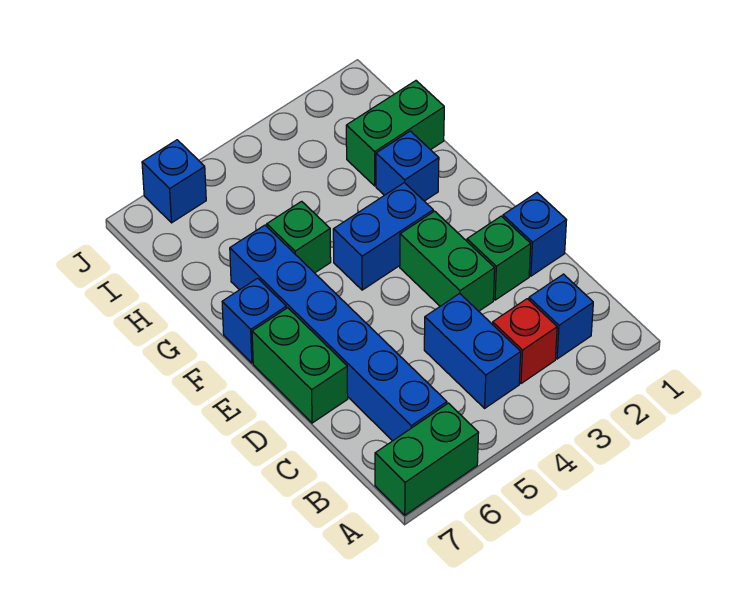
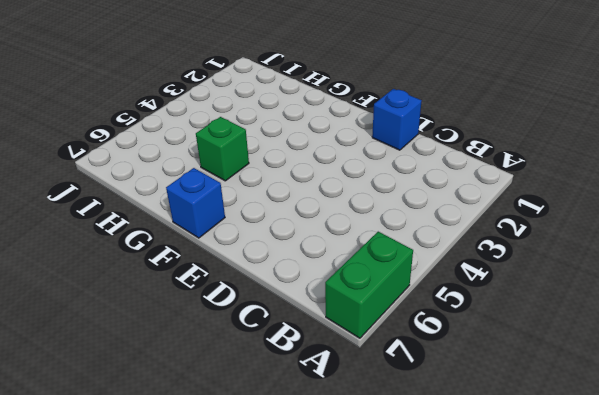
none -> blue 1x1 brick [529,274,593,359]
none -> red 1x1 brick [493,299,557,384]
none -> blue 1x2 brick [424,293,521,408]

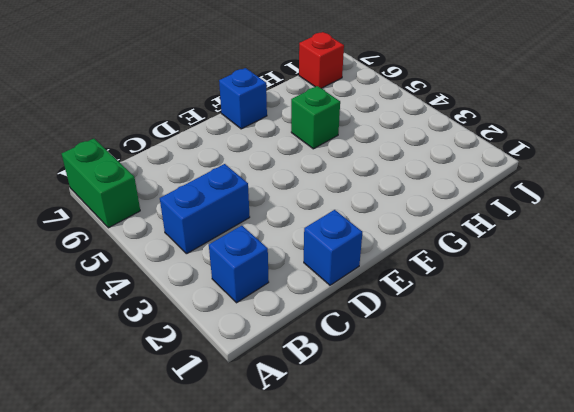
red 1x1 brick [299,32,344,88] -> red 1x1 brick moved to [493,299,557,384]
none -> blue 1x6 brick [230,225,447,441]
none -> green 1x1 brick [467,216,531,300]
none -> green 1x2 brick [400,211,495,311]

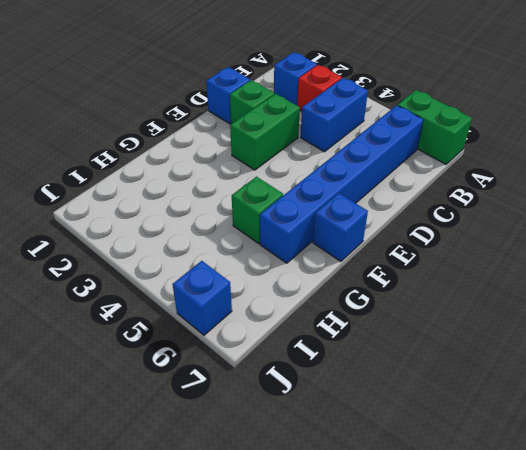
none -> green 1x2 brick [252,308,348,423]
none -> blue 1x2 brick [333,183,433,290]
none -> blue 1x1 brick [376,131,439,201]

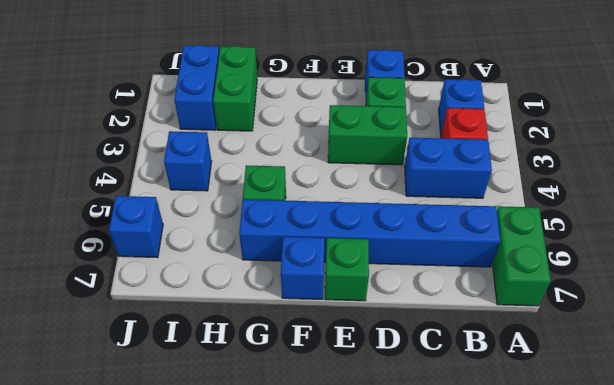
green 1x1 brick [325,238,369,301] -> green 1x2 brick [252,308,348,423]
blue 1x2 brick [174,45,219,130] -> blue 1x2 brick moved to [333,183,433,290]
blue 1x1 brick [164,131,212,191] -> blue 1x1 brick moved to [376,131,439,201]

